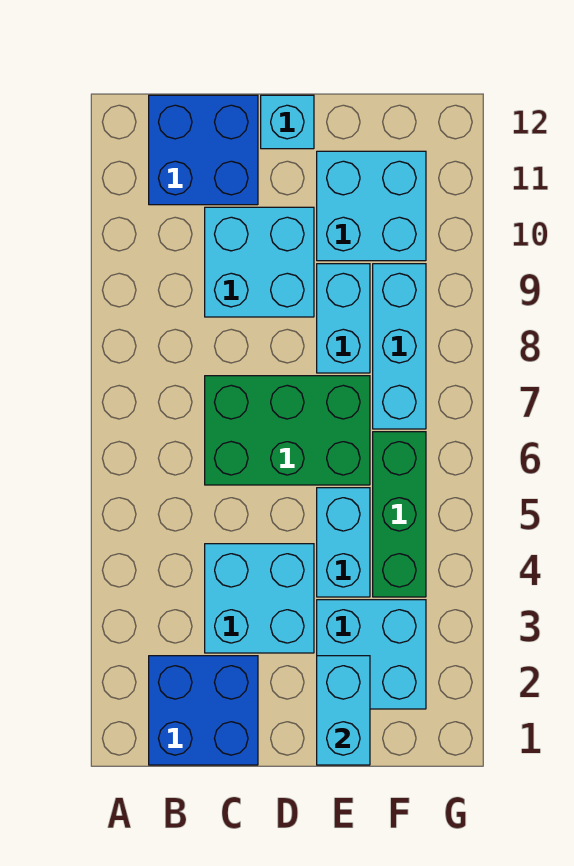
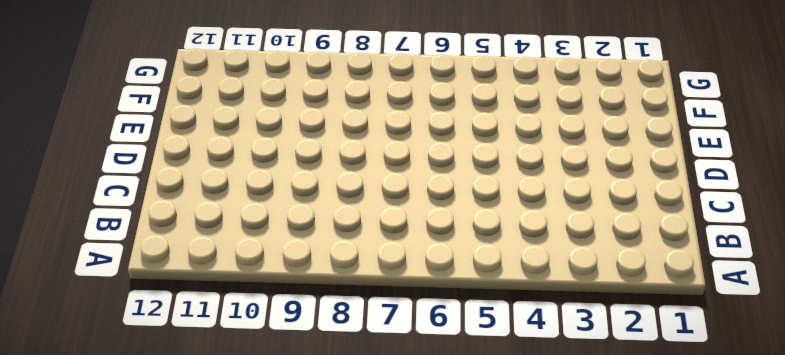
none -> blue 2x2 brick [149,656,258,765]
none -> blue 2x2 brick [149,95,258,205]
none -> cyan 2x2 brick [205,544,314,653]

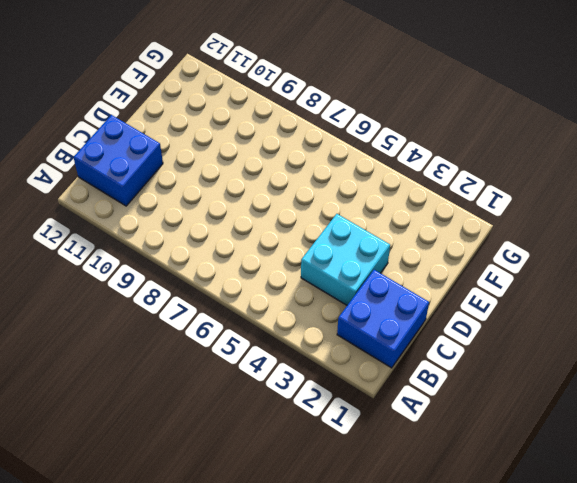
none -> green 2x3 brick [205,376,370,485]
none -> cyan 2x2 brick [205,207,314,317]
none -> cyan 1x1 brick [261,95,314,149]

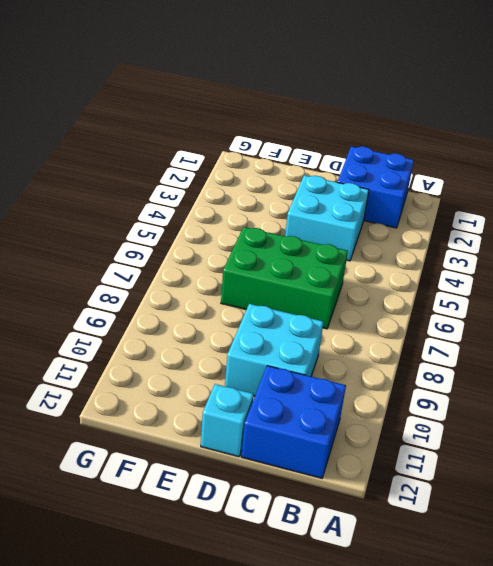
none -> cyan 2x2 brick [317,600,426,709]
none -> cyan 1x2 brick [317,488,370,597]
none -> cyan 1x2 brick [317,264,370,373]

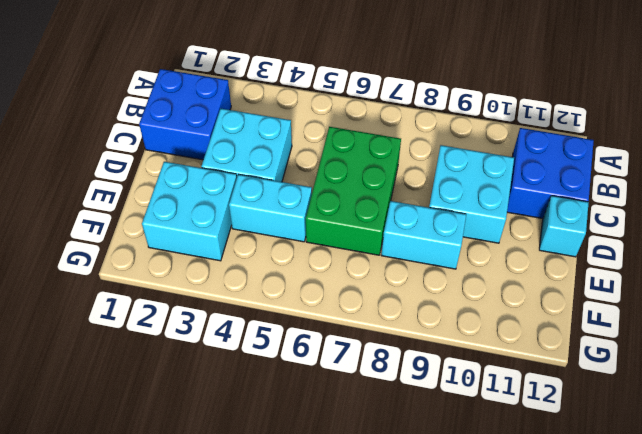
none -> cyan 2x2 brick [317,151,426,261]
none -> green 1x3 brick [373,432,426,597]
none -> cyan 1x3 brick [373,264,426,429]

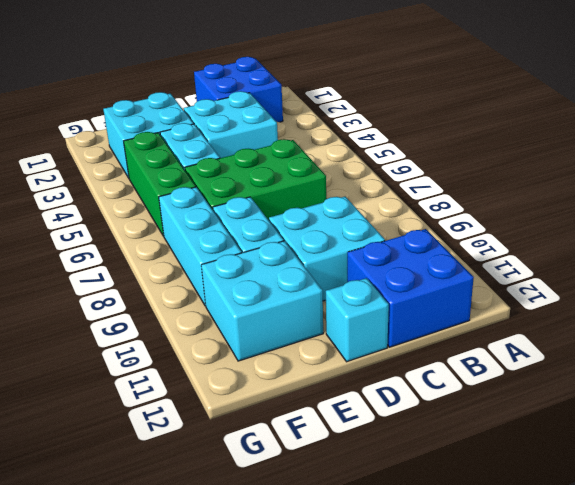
none -> cyan 1x2 brick [317,656,370,765]

